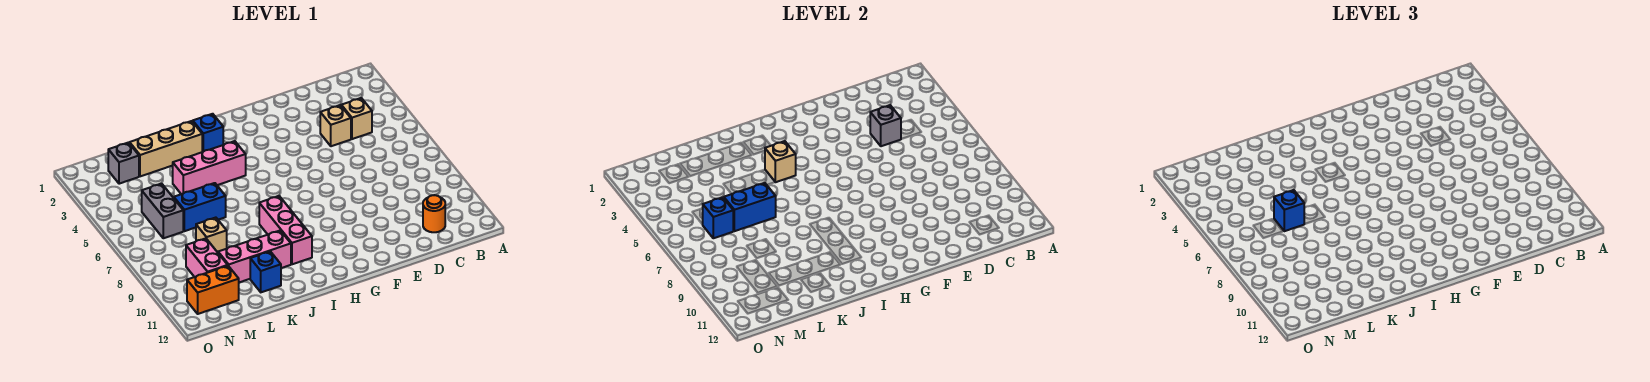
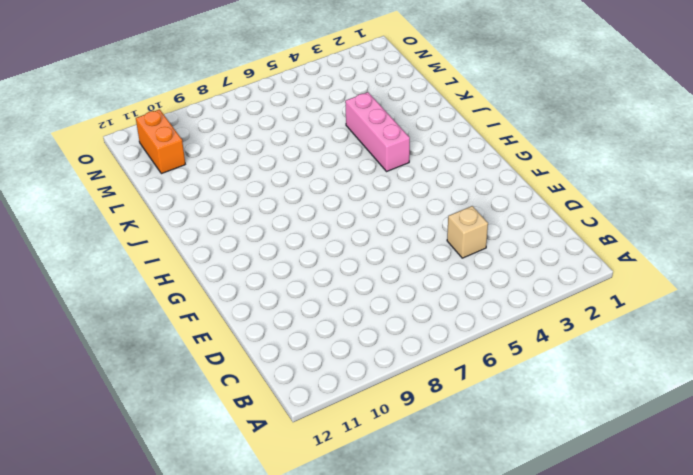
none -> tan 1x1 brick [341,98,372,139]
none -> orange 1x1 round brick [423,195,445,232]
none -> blue 1x1 brick [193,114,223,152]

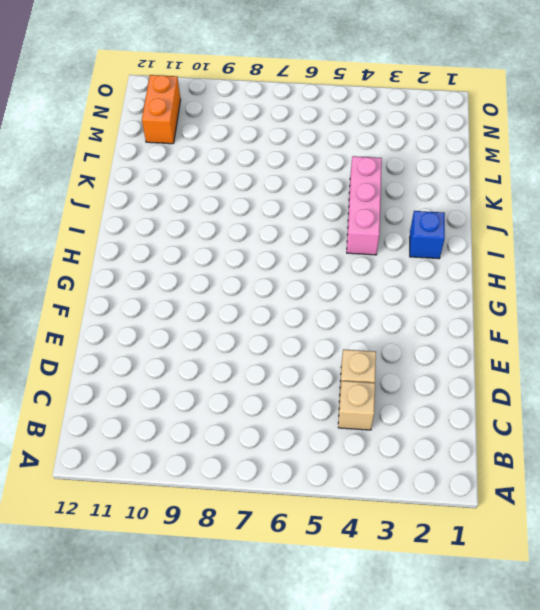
none -> orange 1x1 round brick [423,195,445,232]
none -> pink 1x3 brick [259,196,312,264]
none -> tan 1x3 brick [130,121,202,176]

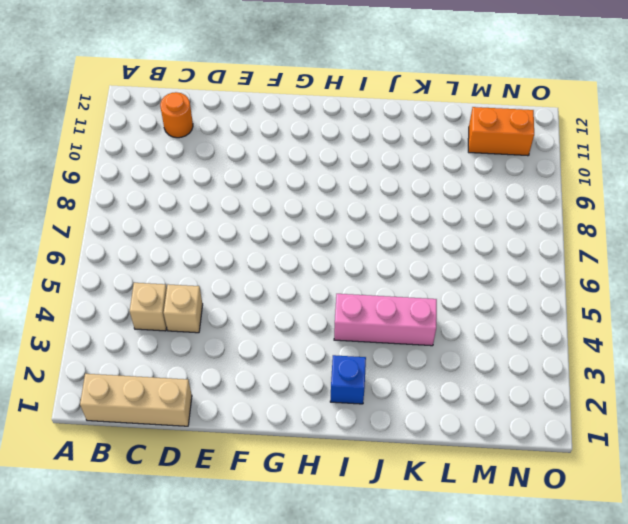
tan 1x3 brick [80,374,192,426] -> tan 1x3 brick moved to [130,121,202,176]
none -> pink 1x3 brick [259,196,312,264]
none -> pink 1x3 brick [218,231,291,282]
none -> blue 1x2 brick [174,183,226,231]

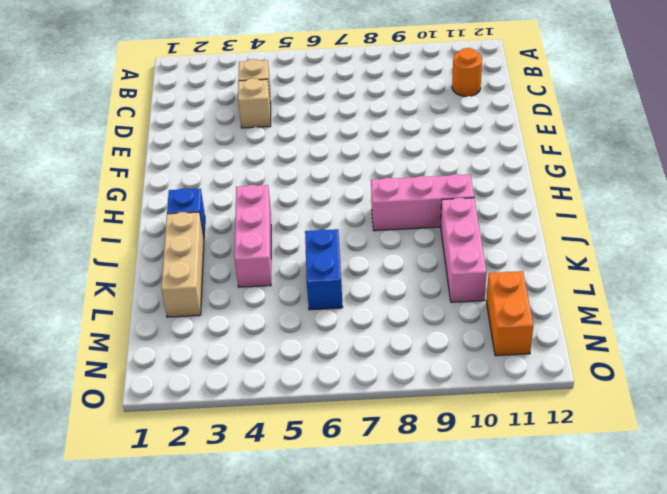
none -> blue 1x1 brick [250,251,281,292]
none -> tan 1x1 brick [196,218,227,252]
none -> grey 1x1 brick [108,143,139,184]

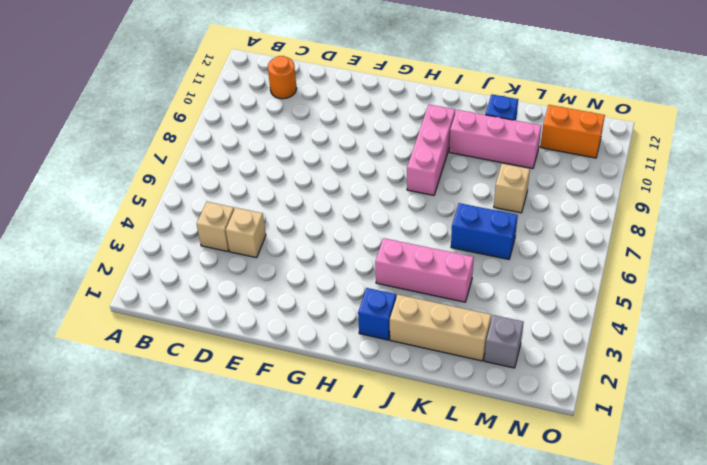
none -> grey 1x2 brick [142,184,183,238]
none -> pink 1x2 brick [186,238,228,277]
none -> grey 1x1 brick [870,105,901,146]

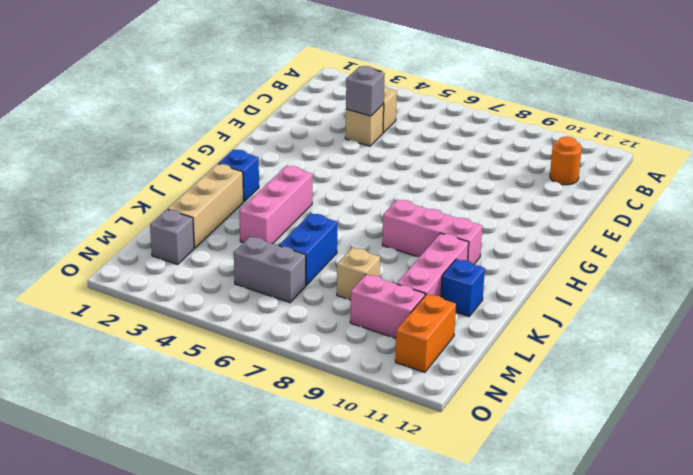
none -> tan 1x1 brick [765,141,796,182]
none -> blue 1x2 brick [724,183,776,231]
none -> blue 1x1 brick [702,197,733,238]

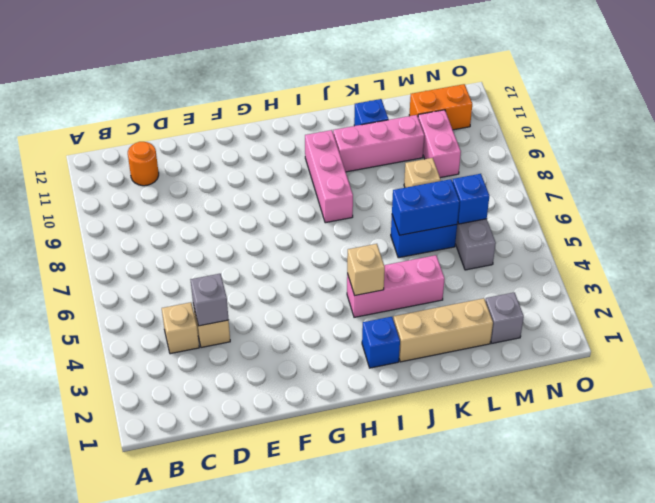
none -> blue 1x1 brick [1274,190,1304,231]

